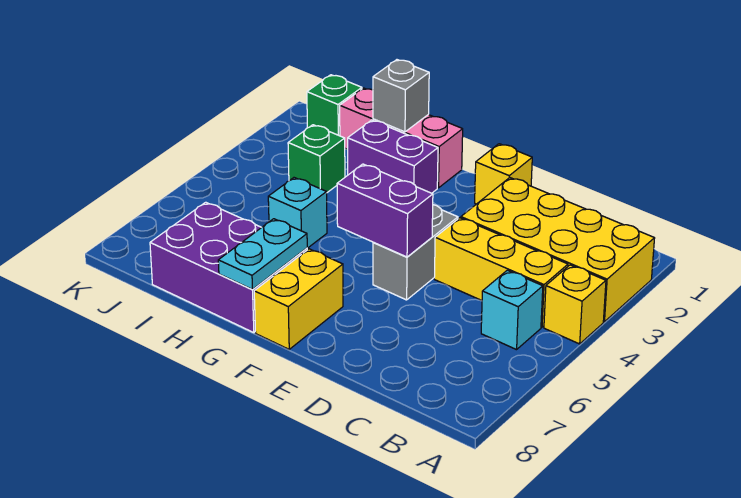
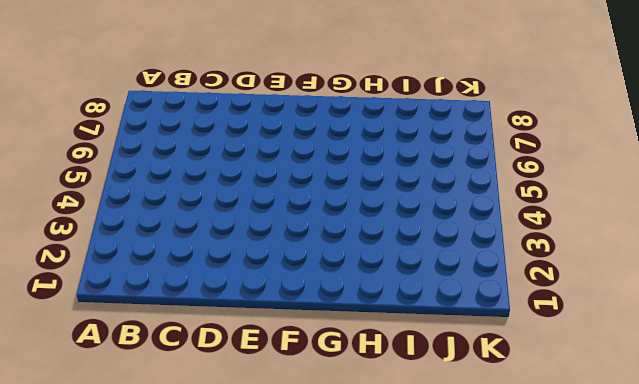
none -> yellow 2x4 brick [461,178,655,322]
none -> yellow 1x1 brick [544,265,606,344]
none -> yellow 1x3 brick [434,218,568,327]

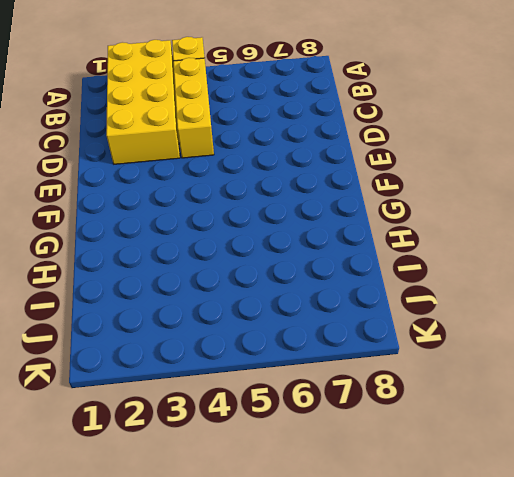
none -> cyan 1x1 brick [481,270,543,350]
none -> yellow 1x1 brick [475,144,532,204]
none -> grey 1x2 brick [373,205,458,300]

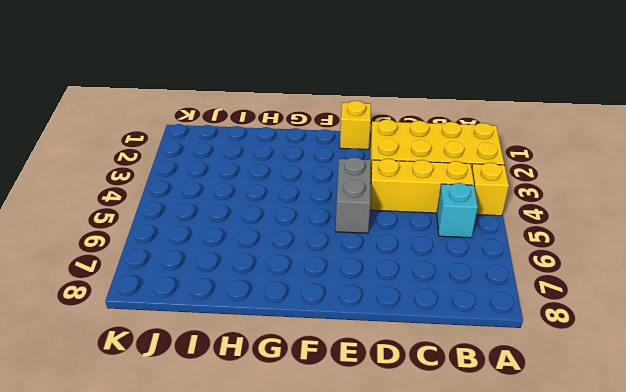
none -> yellow 1x2 brick [254,249,343,349]
none -> pink 1x3 brick [340,88,463,188]
none -> purple 1x2 brick [347,120,438,193]

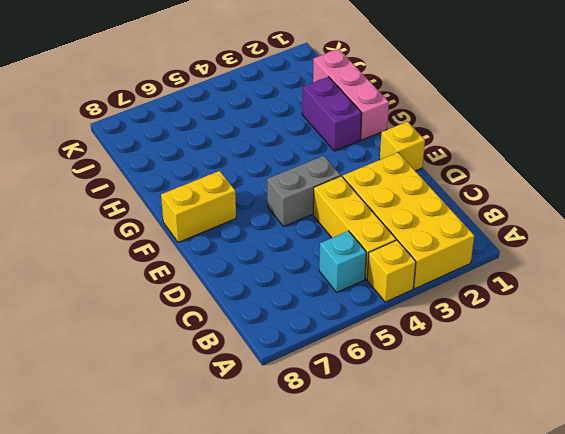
none -> purple 2x3 brick [150,202,307,333]
none -> cyan 1x1 brick [268,178,327,248]
none -> green 1x1 brick [288,125,345,192]

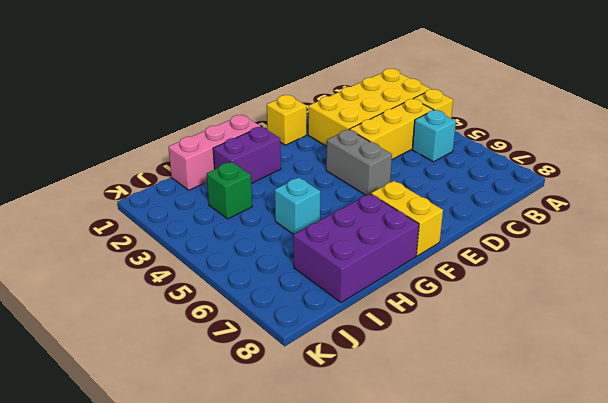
none -> green 1x1 brick [307,75,362,136]
none -> purple 1x2 brick [337,164,433,257]
none -> cyan 1x2 plate [218,219,307,289]

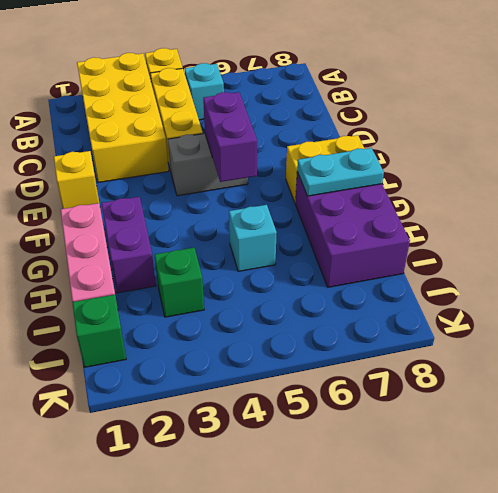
none -> grey 1x1 brick [373,60,429,132]

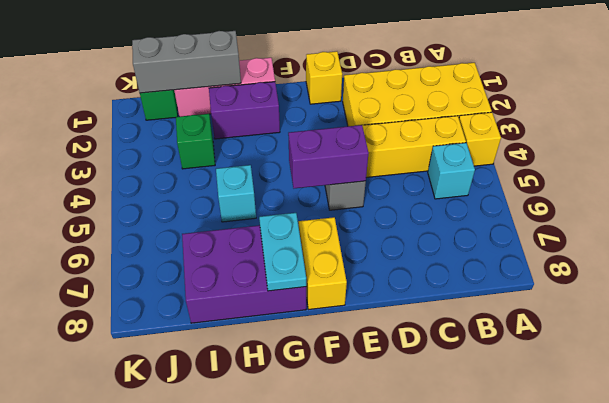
grey 1x3 brick [132,31,241,93] -> grey 1x1 brick [373,60,429,132]

